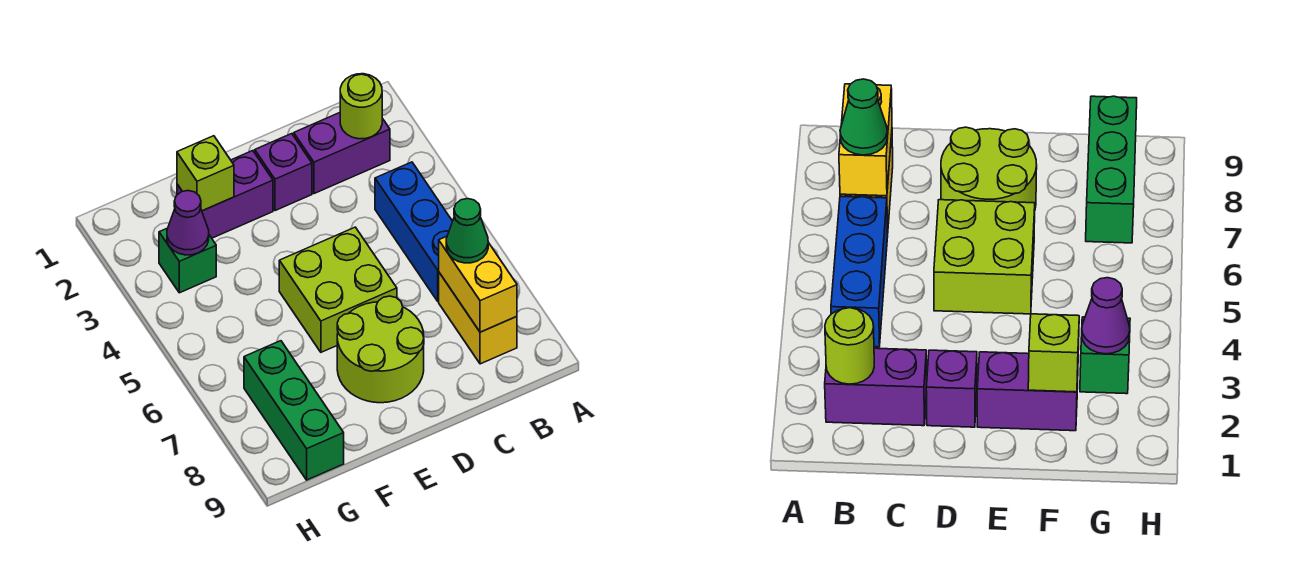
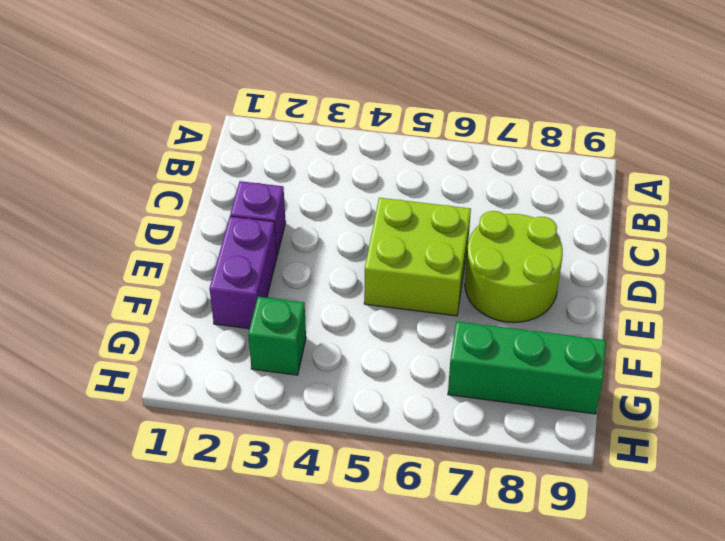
none -> purple 1x2 brick [294,113,390,194]
none -> blue 1x3 brick [375,162,453,301]
none -> yellow 1x2 brick [439,273,517,364]

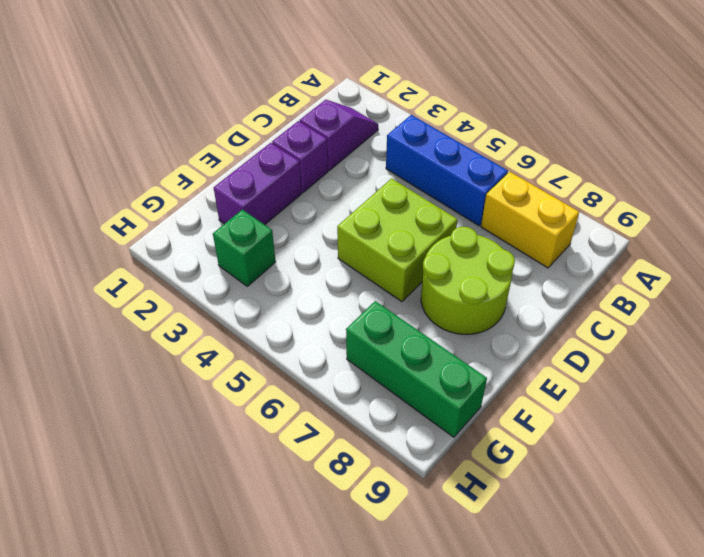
purple 1x2 slope [300,100,378,170] -> purple 1x2 brick [294,113,390,194]
none -> lime 1x1 round brick [340,74,382,139]
none -> yellow 1x2 brick [439,236,517,332]
none -> lime 1x1 brick [177,136,234,211]

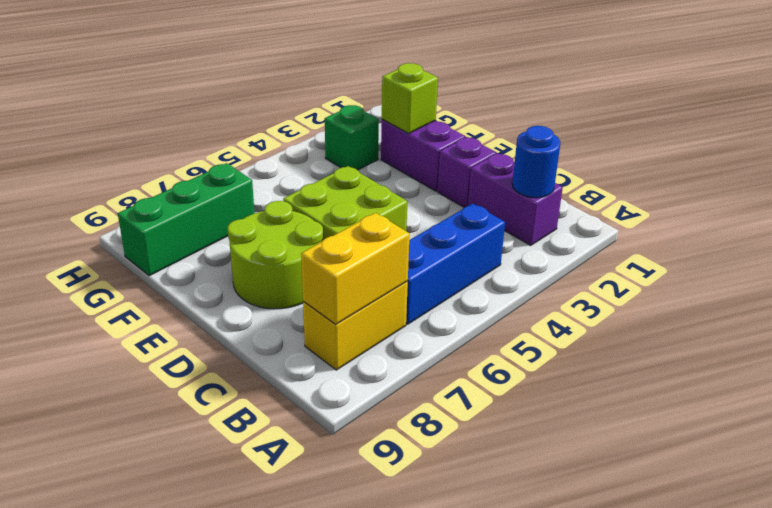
blue 1x1 round brick [512,126,560,198] -> lime 1x1 round brick [340,74,382,139]
none -> purple 1x1 cone [167,191,209,255]
none -> green 1x1 cone [446,199,488,263]

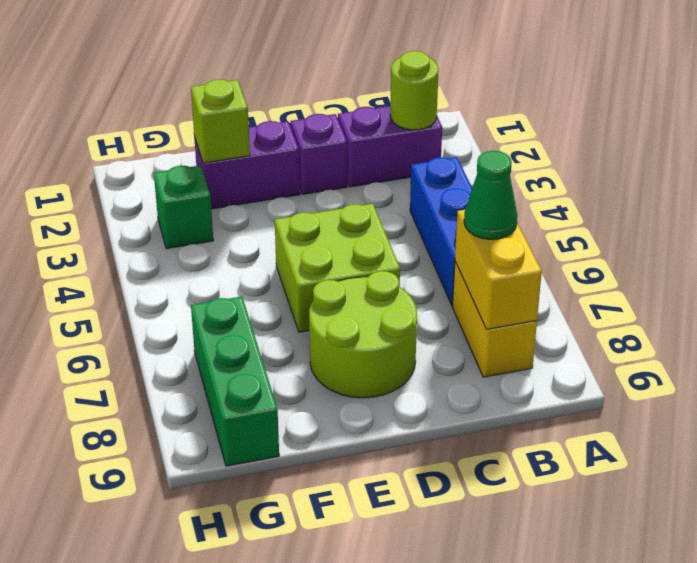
none -> purple 1x1 cone [167,191,209,255]

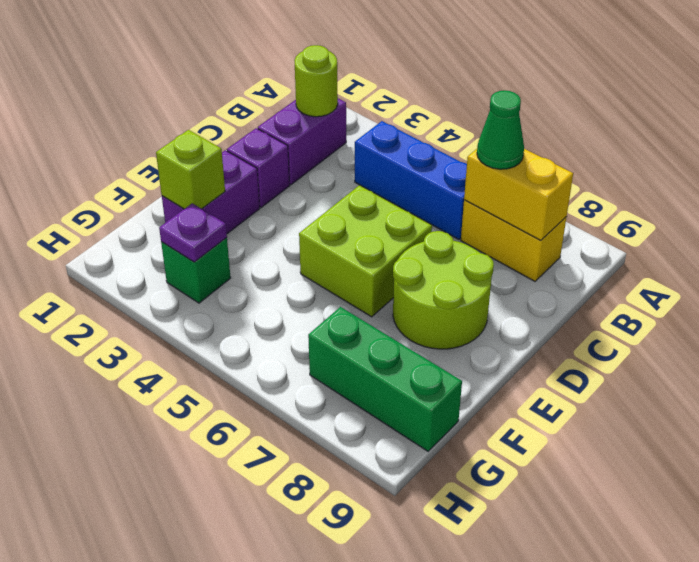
purple 1x1 plate [159,203,227,262] -> purple 1x1 cone [167,191,209,255]

